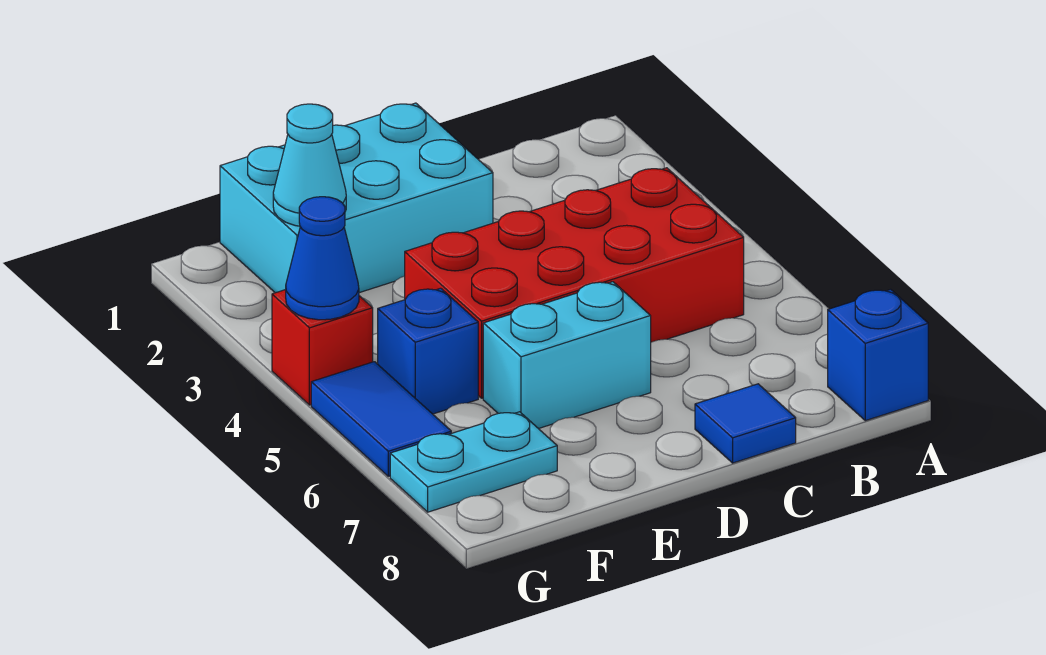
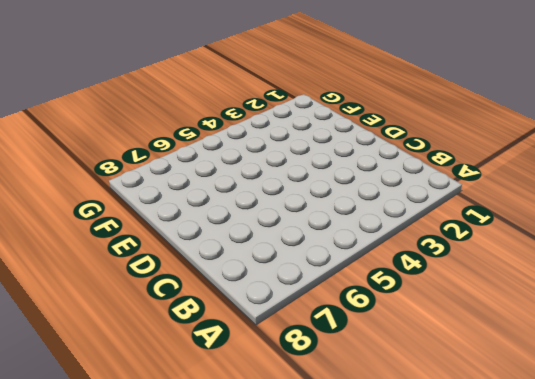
none -> blue 1x1 brick [828,289,928,421]
none -> red 2x4 brick [405,168,744,398]

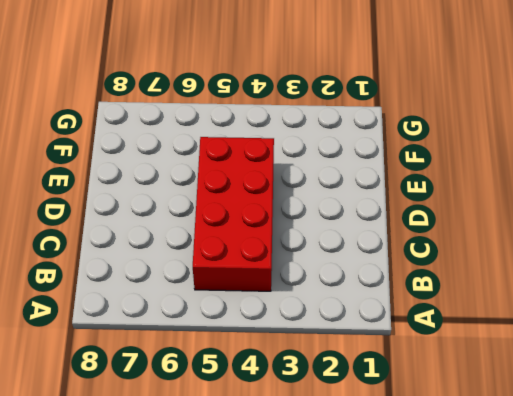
none -> blue 1x1 brick [828,289,928,421]
none -> blue 1x1 tile [695,384,796,463]

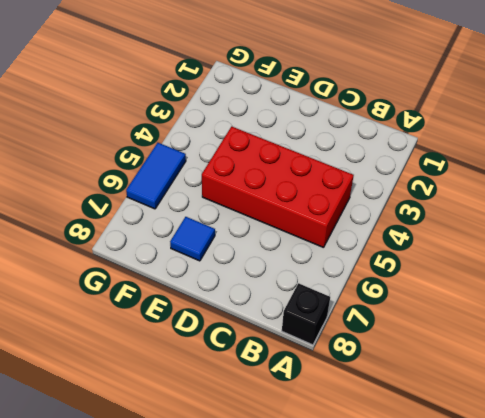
black 1x1 brick [282,283,330,345] -> blue 1x1 brick [828,289,928,421]
blue 1x1 tile [170,217,215,261] -> blue 1x1 tile moved to [695,384,796,463]
none -> cyan 2x3 brick [220,103,493,293]
none -> cyan 1x2 brick [483,282,651,429]

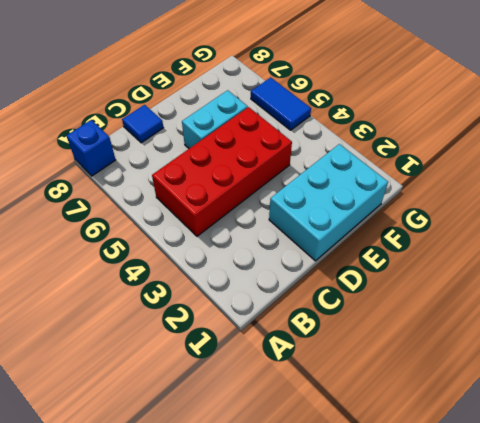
none -> blue 1x1 brick [378,288,478,414]
none -> cyan 1x2 plate [390,412,557,512]

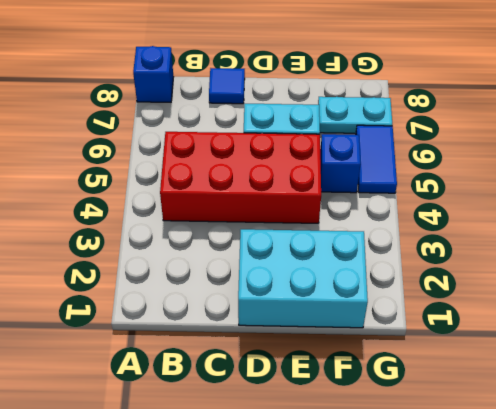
none -> red 1x1 brick [272,290,373,405]
none -> cyan 1x1 cone [273,104,346,226]

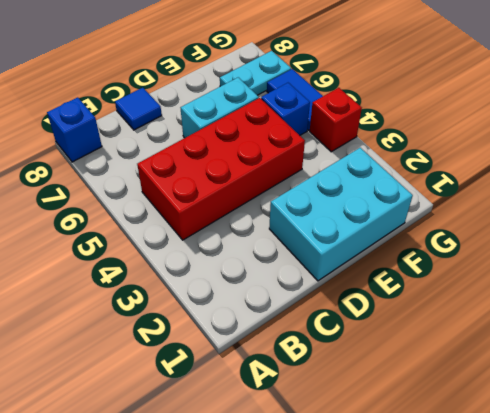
none -> cyan 1x1 cone [273,104,346,226]
none -> blue 1x1 cone [286,197,359,320]

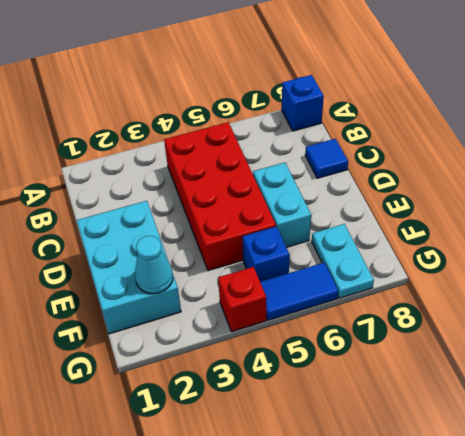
none -> blue 1x1 cone [286,197,359,320]

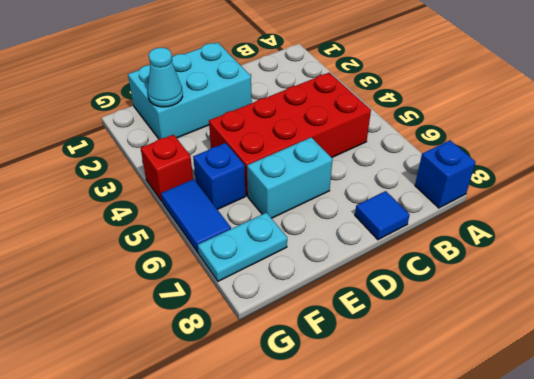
none -> blue 1x1 cone [286,197,359,320]

